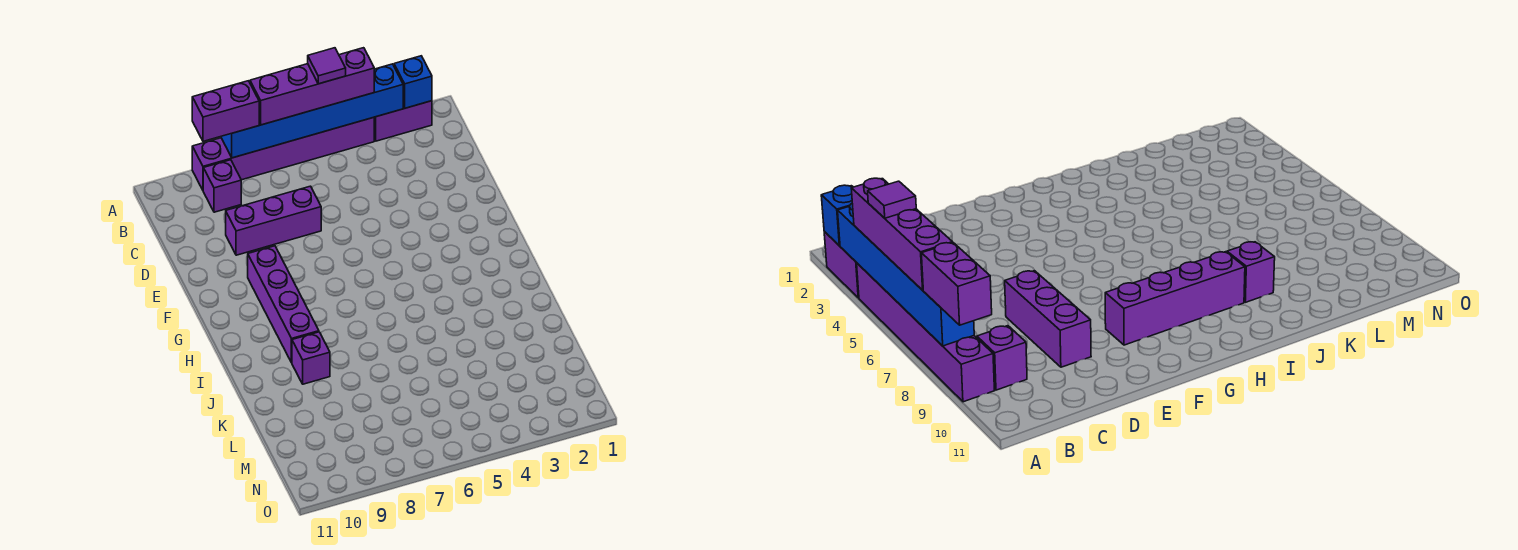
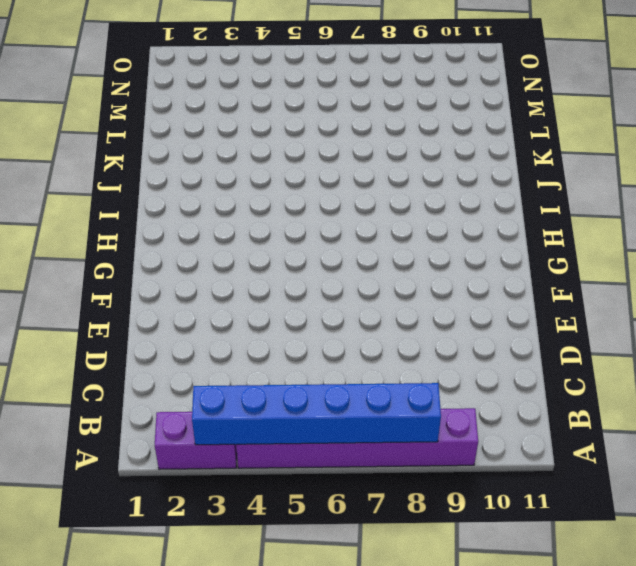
none -> purple 1x1 brick [203,160,241,212]
none -> purple 1x3 brick [226,186,321,255]

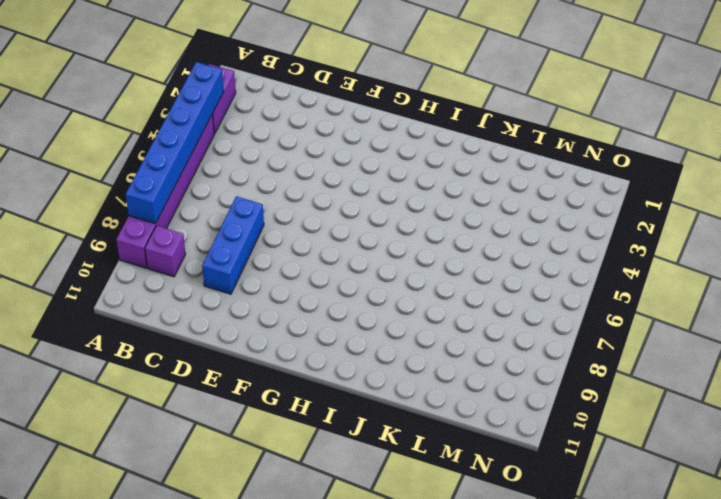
blue 1x3 brick [202,196,264,294] -> purple 1x3 brick [226,186,321,255]
none -> purple 1x4 brick [248,246,319,363]
none -> purple 1x1 brick [292,332,330,384]

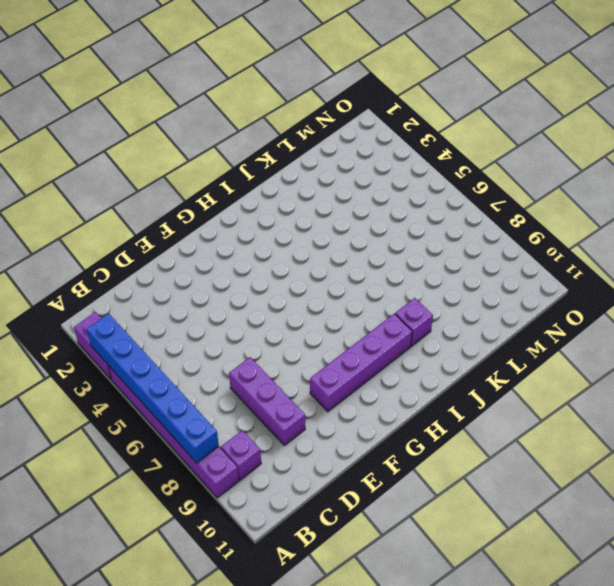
none -> blue 1x1 brick [394,56,432,108]
none -> purple 1x4 brick [250,48,374,125]

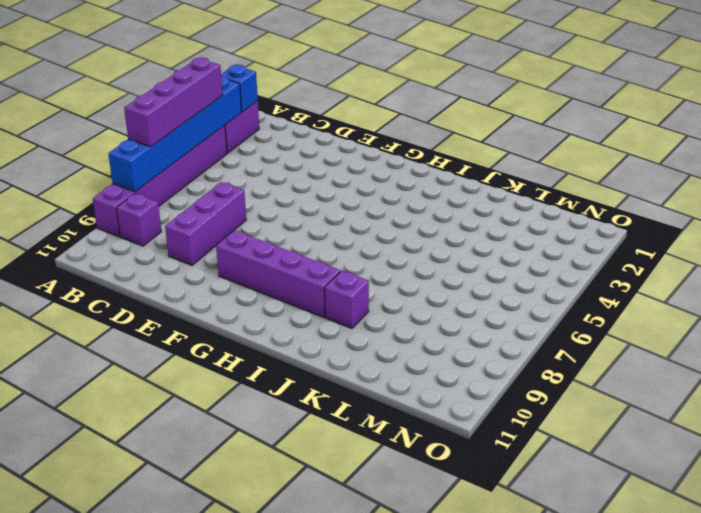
none -> purple 1x2 brick [192,81,259,141]
none -> purple 1x1 tile [308,48,346,84]

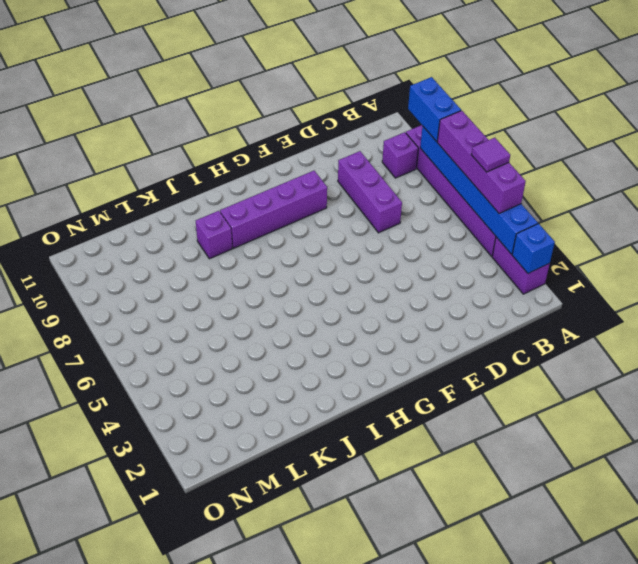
blue 1x2 brick [408,77,461,142] -> purple 1x2 brick [192,81,259,141]

